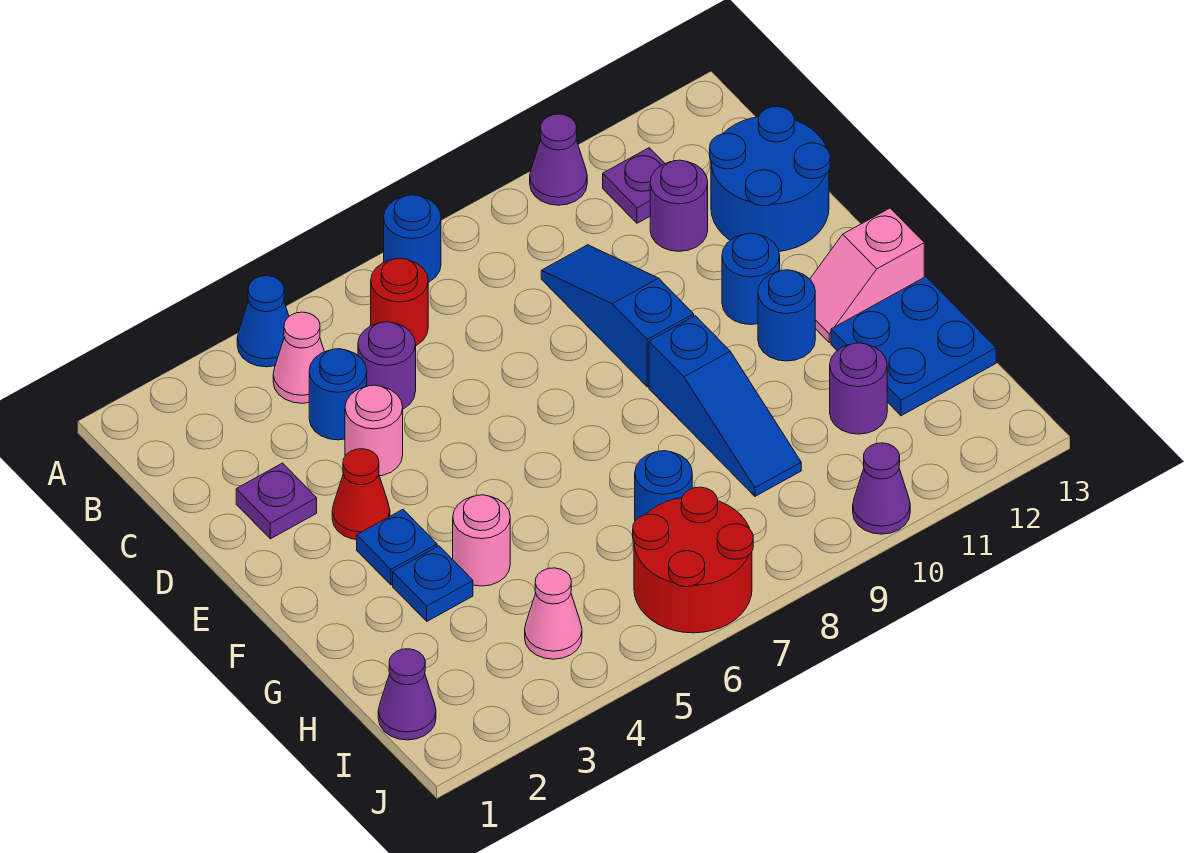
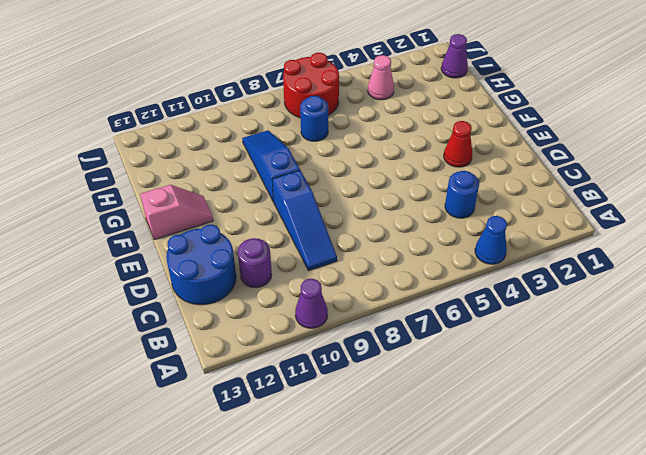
none -> blue 1x1 round brick [384,195,441,282]
none -> pink 1x1 cone [273,312,324,403]
none -> red 1x1 round brick [371,258,428,345]

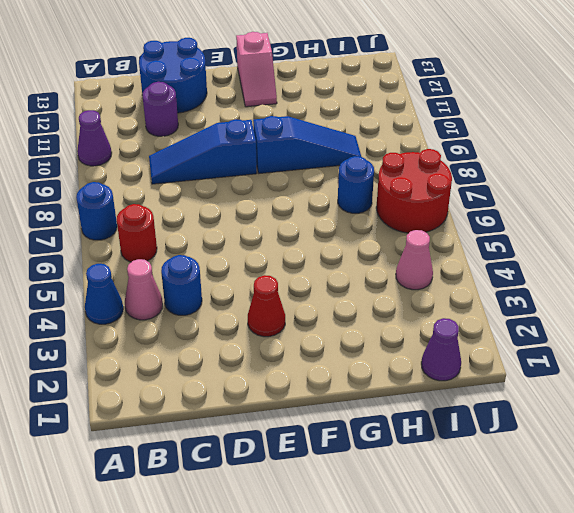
none -> purple 1x1 plate [603,148,665,223]
none -> purple 1x1 round brick [358,322,416,409]
none -> purple 1x1 plate [236,463,317,539]

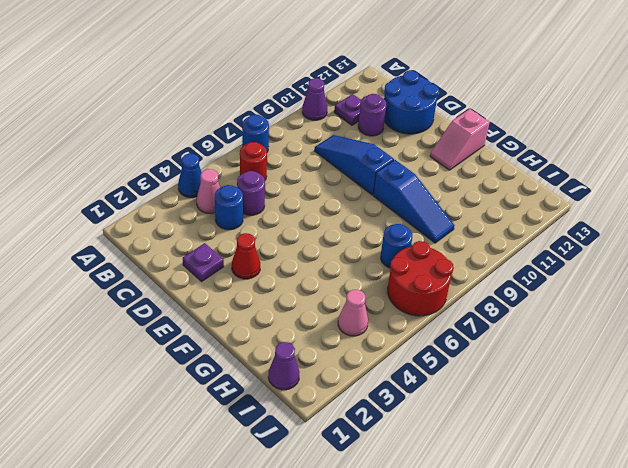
none -> pink 1x1 round brick [345,385,403,476]
none -> blue 1x1 round brick [722,233,780,325]
none -> blue 1x1 plate [357,510,437,585]

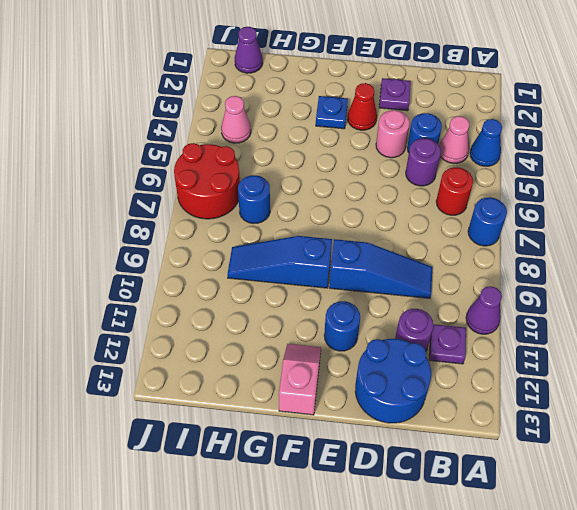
none -> blue 1x1 round brick [758,270,815,361]
none -> blue 1x1 plate [393,546,473,621]
none -> pink 1x1 round brick [453,495,510,586]

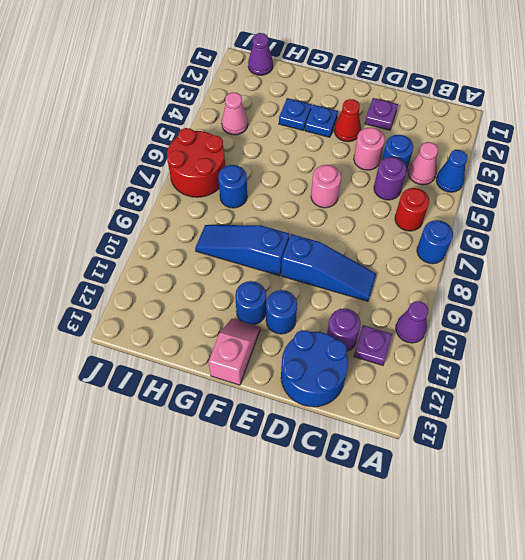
pink 1x1 round brick [311,165,341,208] -> pink 1x1 round brick moved to [453,495,510,586]
none -> blue 2x2 plate [831,277,996,416]
none -> purple 1x1 round brick [830,343,887,434]
none -> purple 1x1 cone [853,443,910,534]

